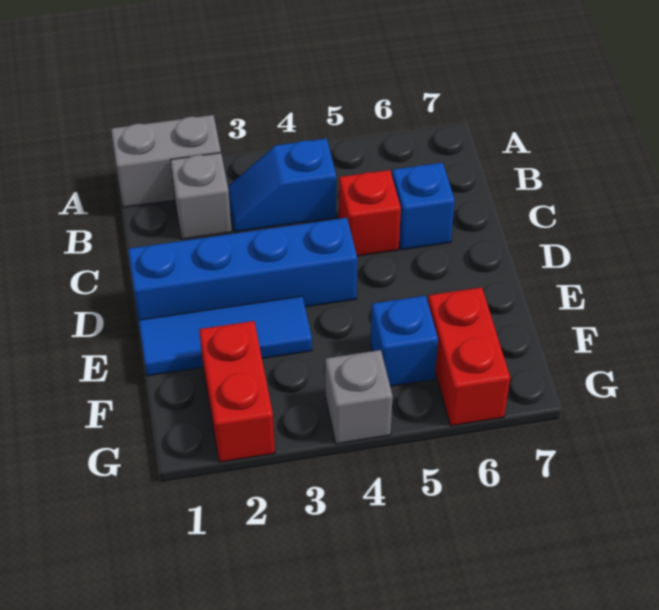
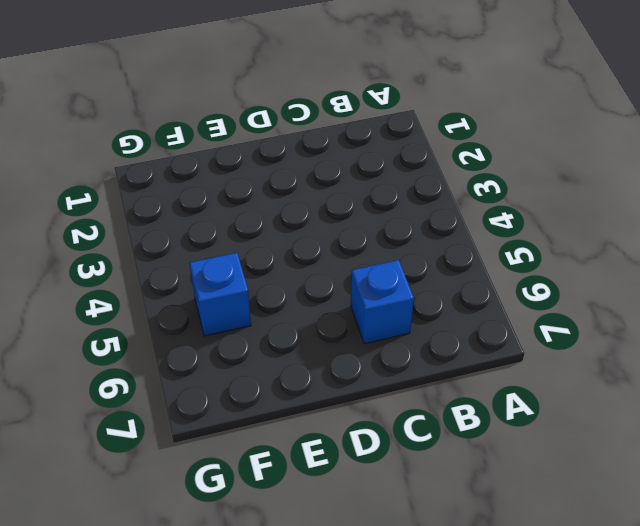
none -> grey 1x2 brick [111,115,221,207]
none -> grey 1x1 brick [170,153,232,239]

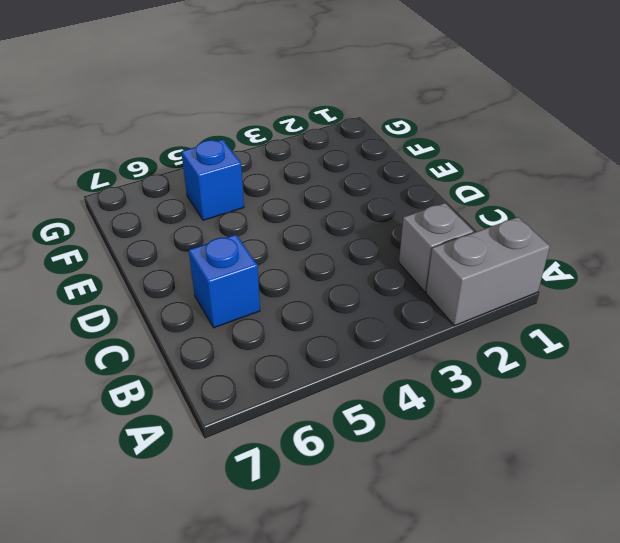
none -> blue 1x2 slope [228,138,336,232]
none -> red 1x1 brick [339,170,401,256]

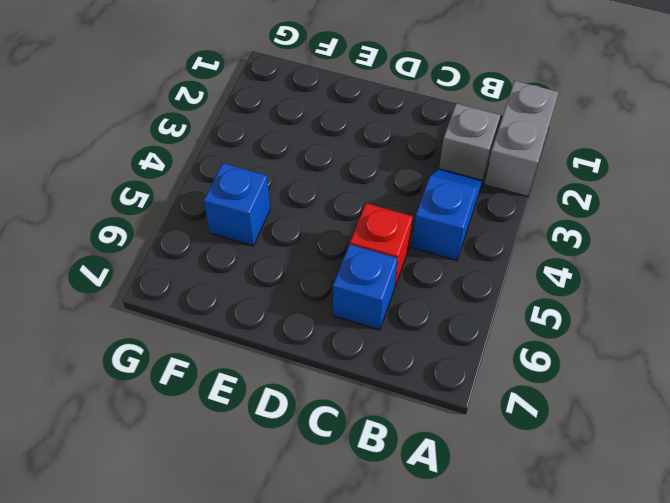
none -> blue 1x4 brick [128,218,357,320]
none -> blue 1x3 tile [139,296,312,376]

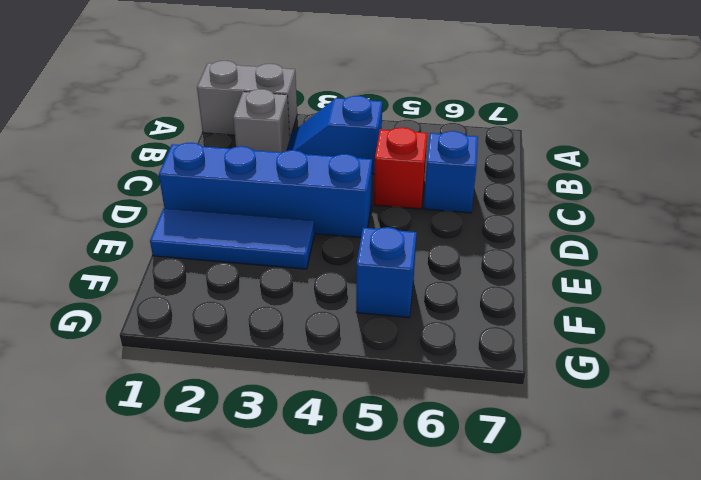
none -> red 1x2 brick [199,321,275,462]
none -> red 1x2 brick [428,287,510,426]

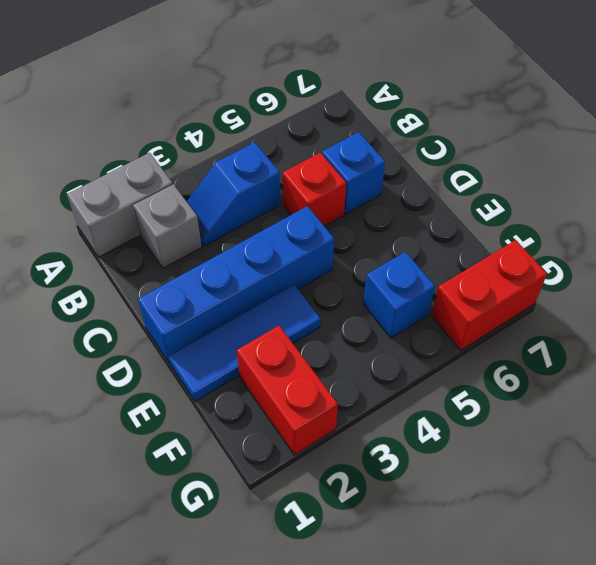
red 1x2 brick [432,240,547,350] -> red 1x2 brick turned to [428,287,510,426]
none -> grey 1x1 brick [325,350,393,444]

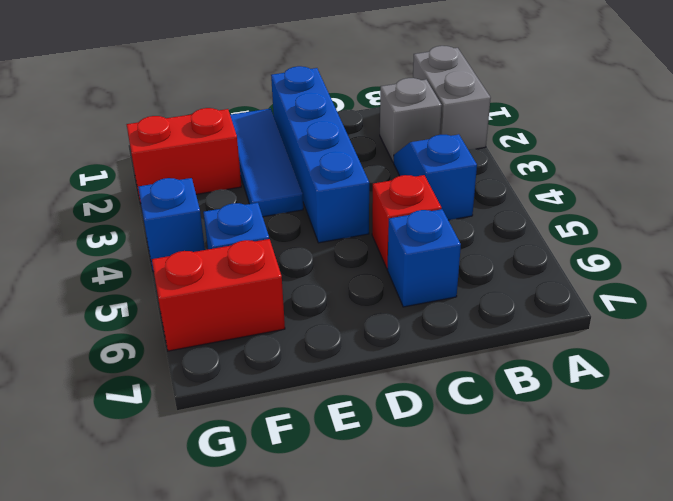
blue 1x1 brick [138,178,205,272] -> grey 1x1 brick [325,350,393,444]

